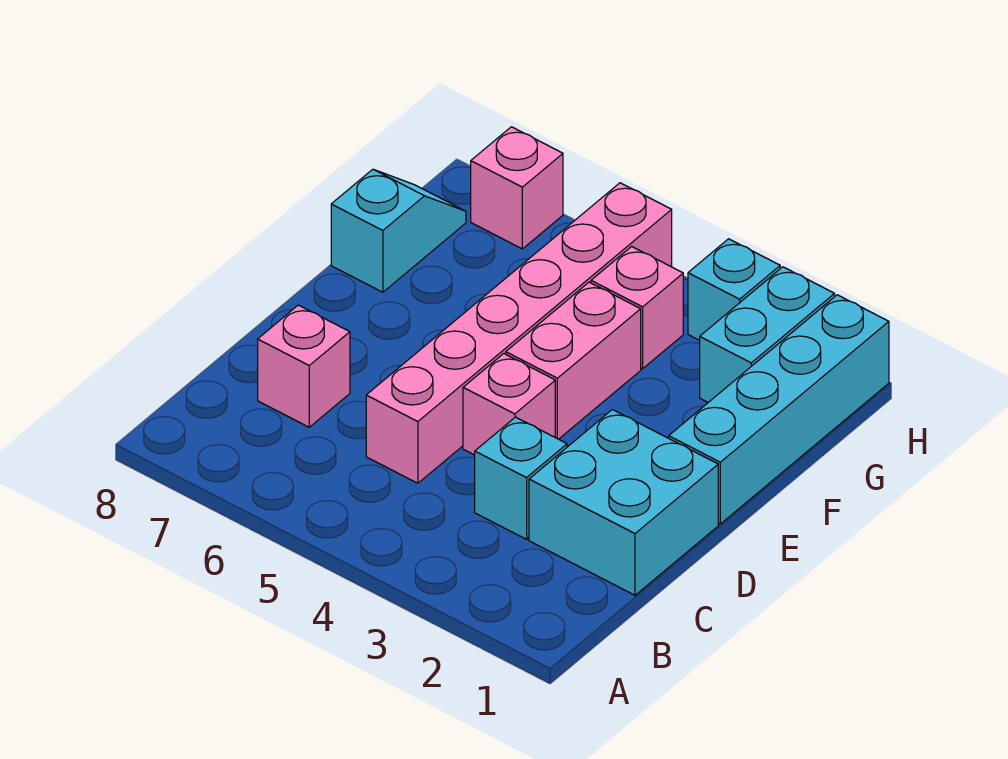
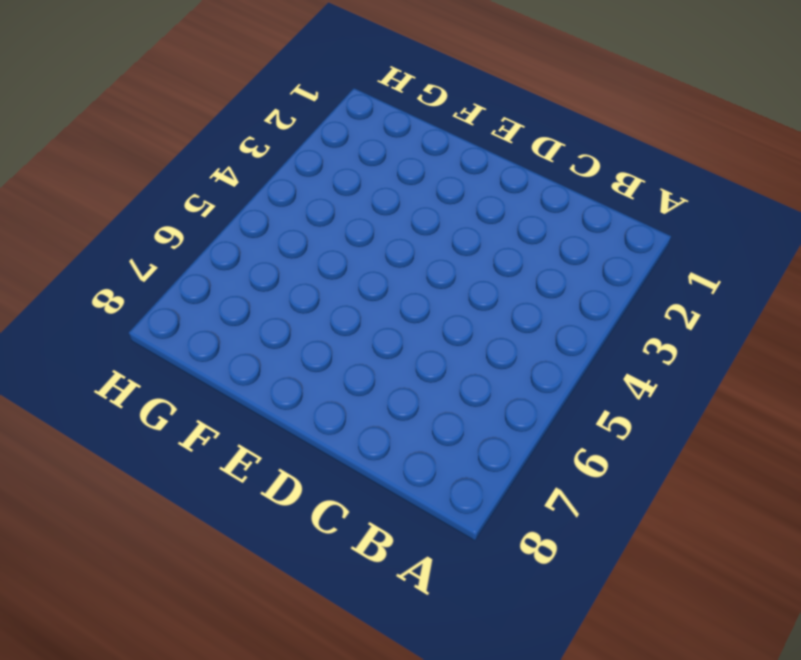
none -> cyan 2x2 brick [529,410,718,595]
none -> cyan 1x1 brick [475,417,567,539]
none -> pink 1x6 brick [366,183,672,483]

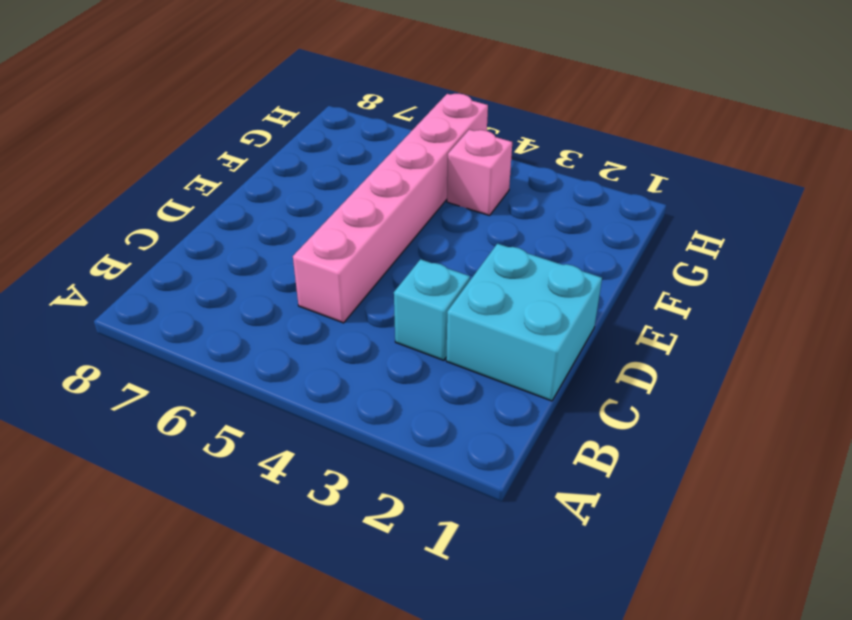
none -> pink 1x1 brick [258,305,350,427]
none -> pink 1x1 brick [463,354,555,455]
none -> cyan 1x4 brick [669,295,889,524]

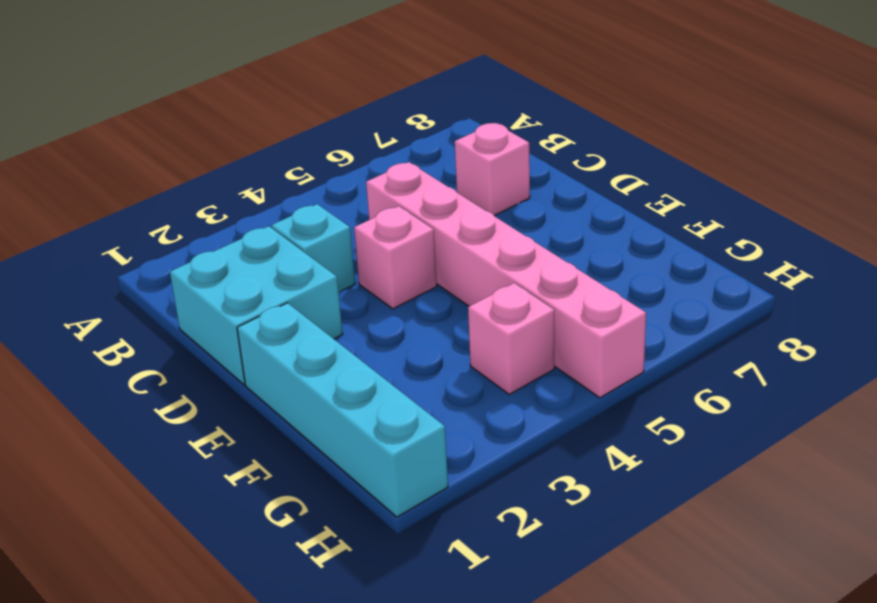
none -> pink 1x2 brick [506,282,641,439]
none -> cyan 1x2 slope [331,169,466,292]
none -> cyan 1x2 brick [700,267,835,402]

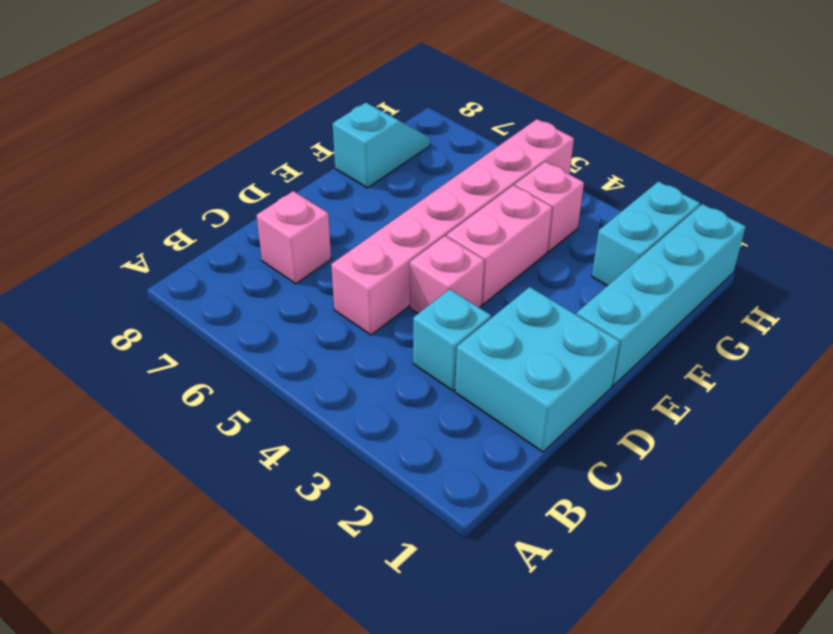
none -> cyan 1x1 brick [688,239,780,340]
none -> pink 1x1 brick [471,127,563,249]

